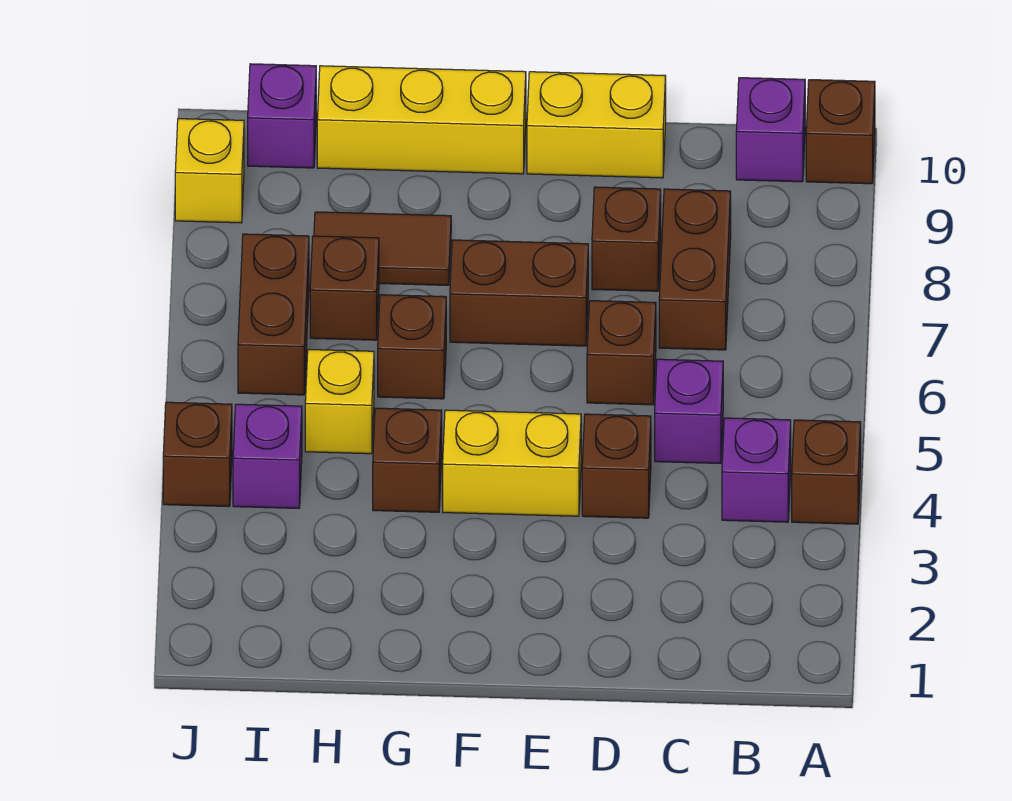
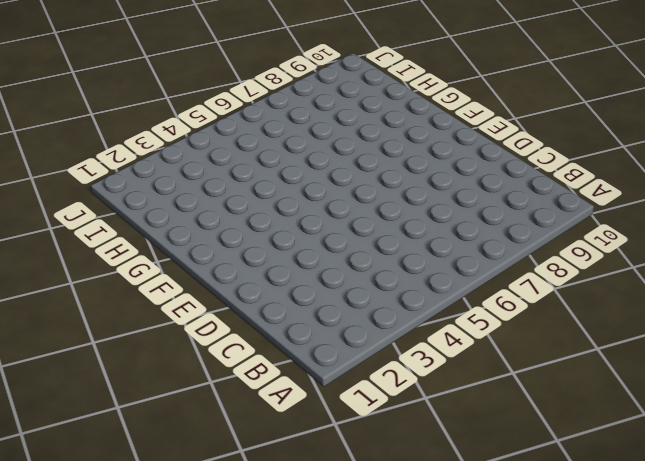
none -> brown 1x1 brick [792,420,861,524]
none -> brown 1x1 brick [806,80,875,184]
none -> purple 1x1 brick [722,418,791,522]

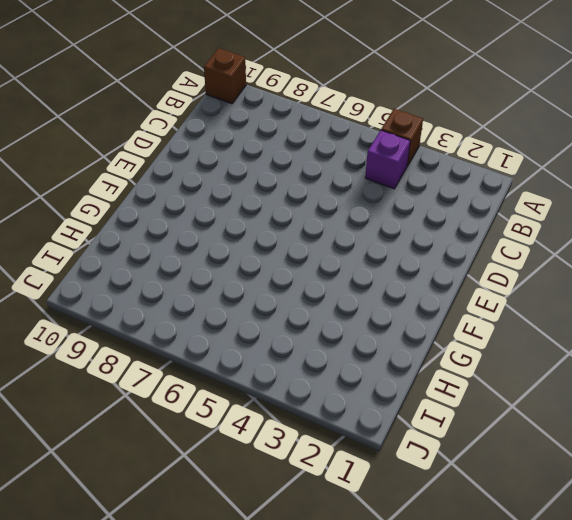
none -> purple 1x1 brick [736,78,805,182]
none -> purple 1x1 brick [655,359,723,464]
none -> brown 1x2 brick [659,189,731,350]

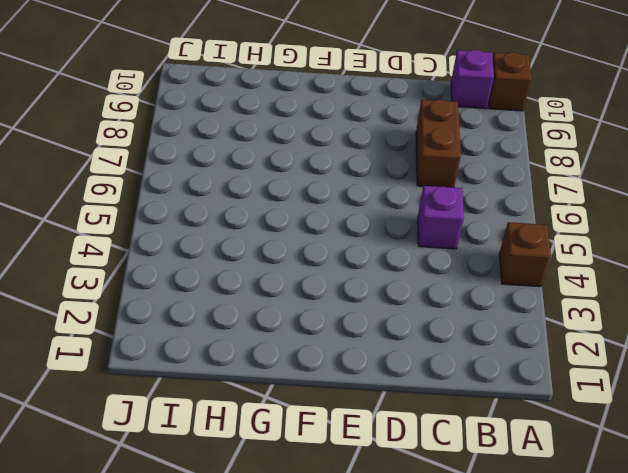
none -> purple 1x1 brick [722,418,791,522]
none -> brown 1x1 brick [582,414,651,518]
none -> brown 1x1 brick [587,301,656,405]

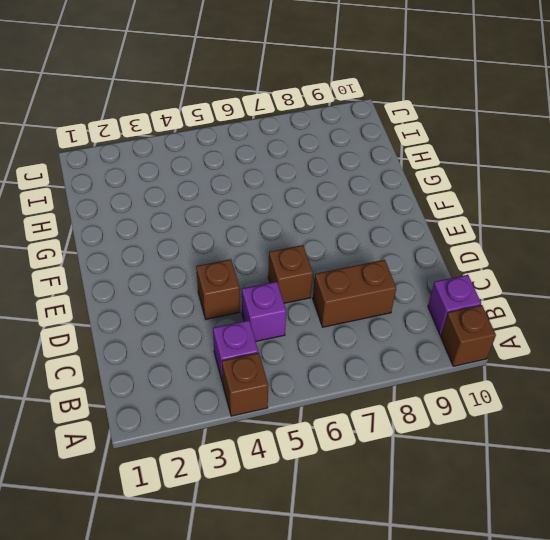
none -> brown 1x1 brick [592,187,661,291]
none -> yellow 1x2 brick [527,72,666,178]
none -> yellow 1x2 brick [443,410,581,516]

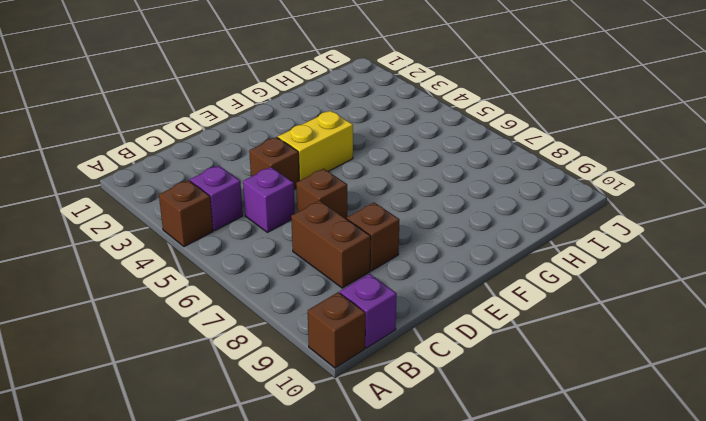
none -> yellow 1x2 brick [527,72,666,178]
none -> brown 1x2 brick [450,240,588,346]
none -> yellow 1x3 brick [317,66,526,174]

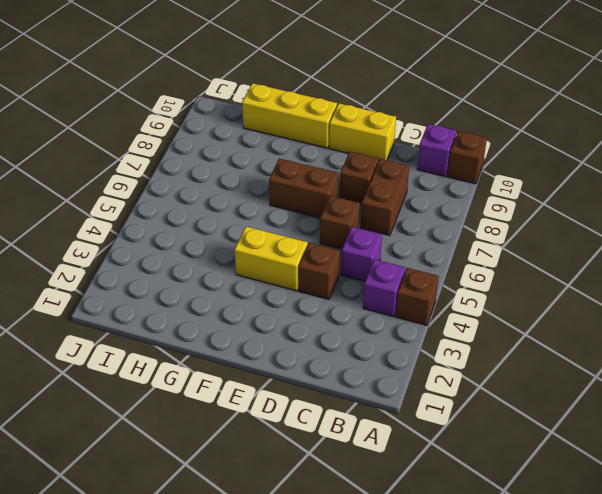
none -> brown 1x1 brick [373,408,442,512]
none -> brown 1x1 brick [378,295,446,399]
none -> brown 1x2 tile [314,212,451,285]

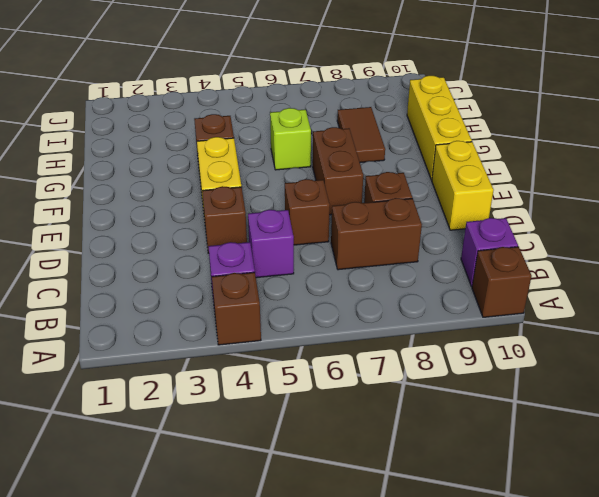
lime 1x1 brick [270,108,311,170] -> brown 1x1 brick [378,295,446,399]
none -> yellow 1x1 brick [305,349,374,454]
none -> brown 1x1 brick [310,236,379,340]
none -> purple 1x1 brick [233,404,302,508]

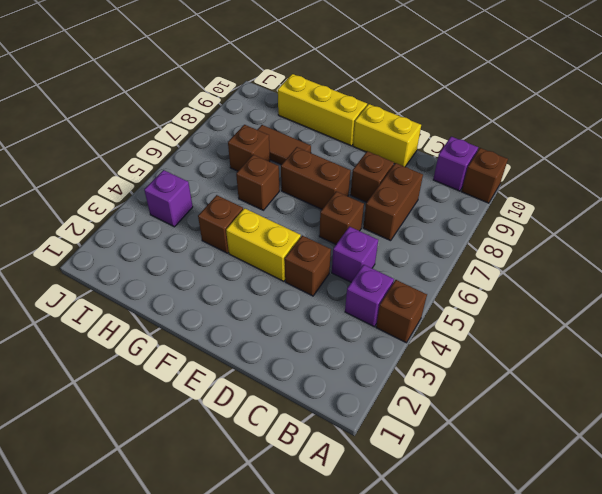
none -> yellow 1x1 brick [305,349,374,454]
none -> brown 1x2 brick [238,234,309,395]
none -> purple 1x1 brick [248,64,316,168]

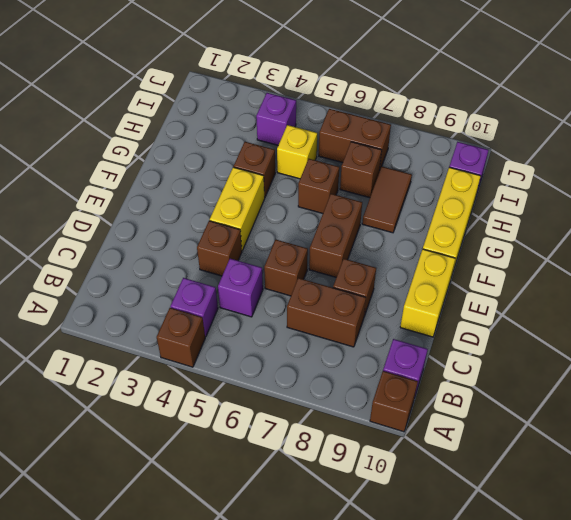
none -> brown 1x1 brick [163,402,232,507]
none -> yellow 1x1 brick [175,119,244,223]

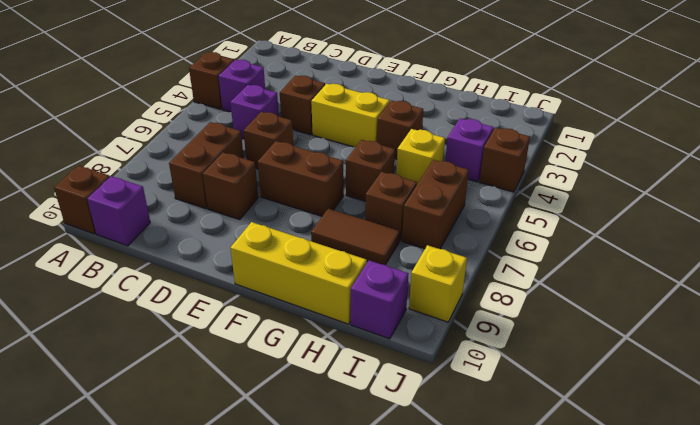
none -> yellow 1x2 brick [527,72,666,178]

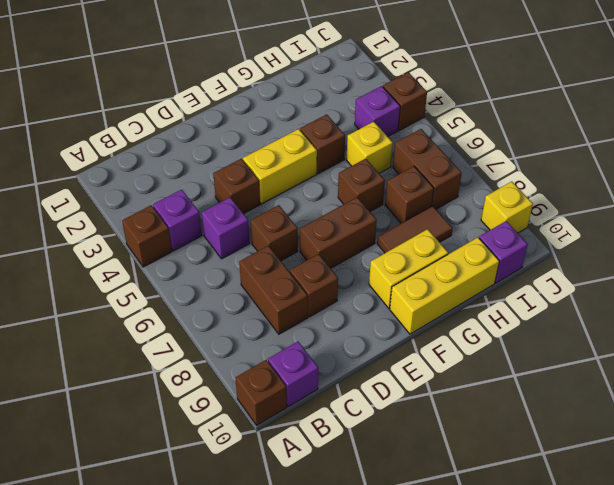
yellow 1x2 brick [369,229,448,308] -> yellow 1x2 brick moved to [527,72,666,178]

